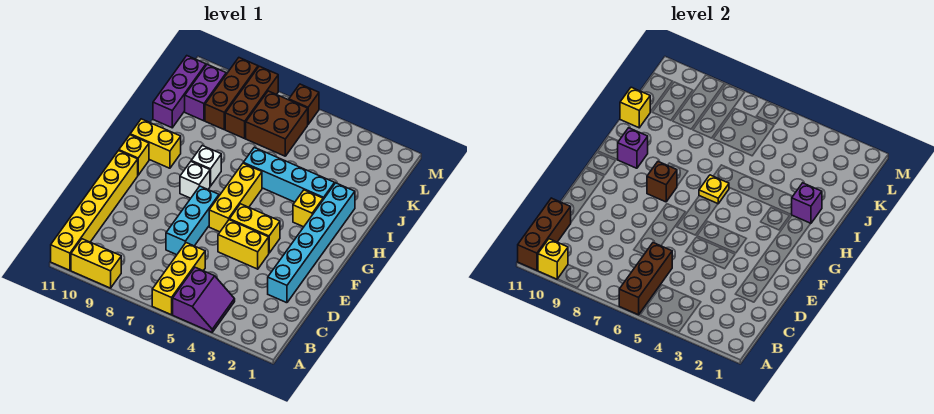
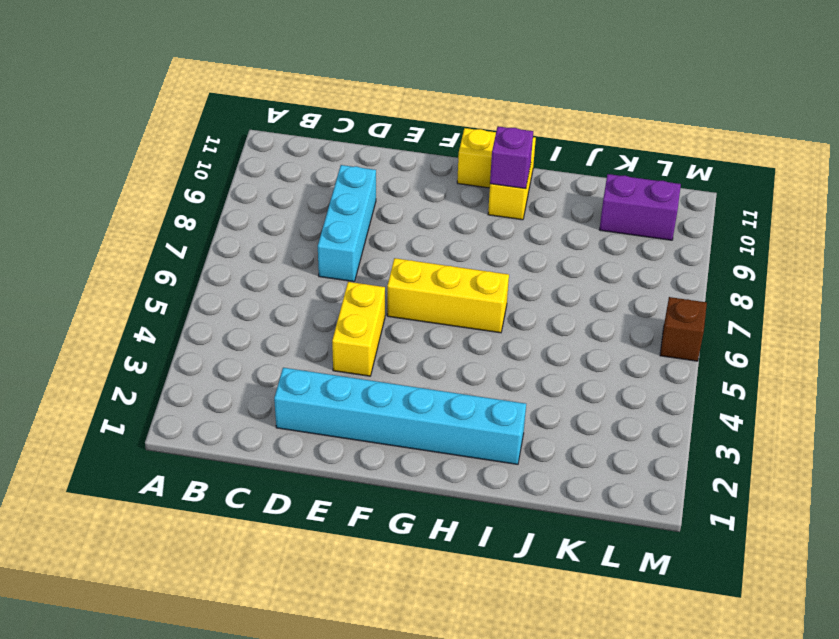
cyan 1x3 brick [318,165,376,282] -> cyan 1x3 brick turned to [166,186,219,255]
none -> purple 2x2 slope [173,267,235,332]
none -> yellow 1x3 brick [152,243,205,315]
none -> yellow 1x2 brick [71,239,121,288]

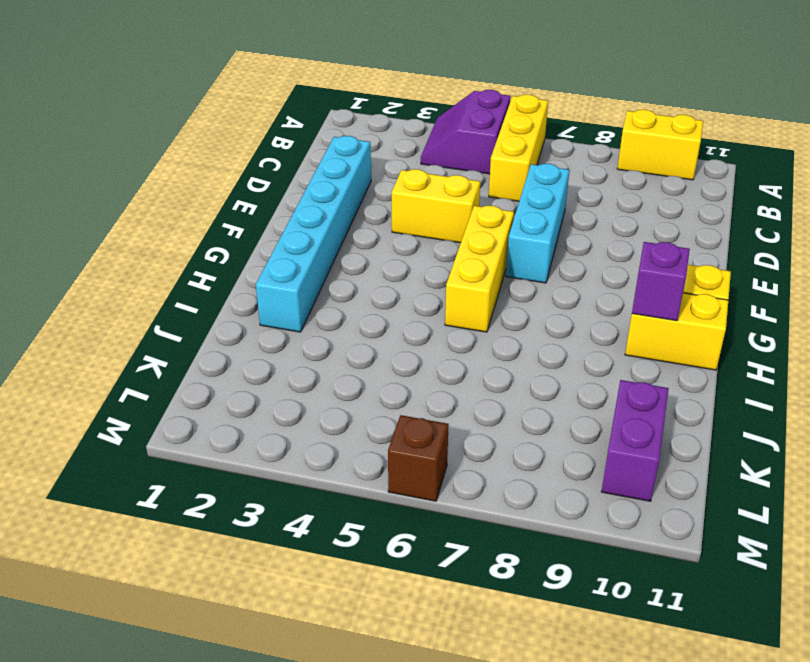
none -> yellow 1x6 brick [51,151,138,270]
none -> yellow 1x2 brick [230,204,280,253]
none -> white 1x1 brick [180,162,210,198]

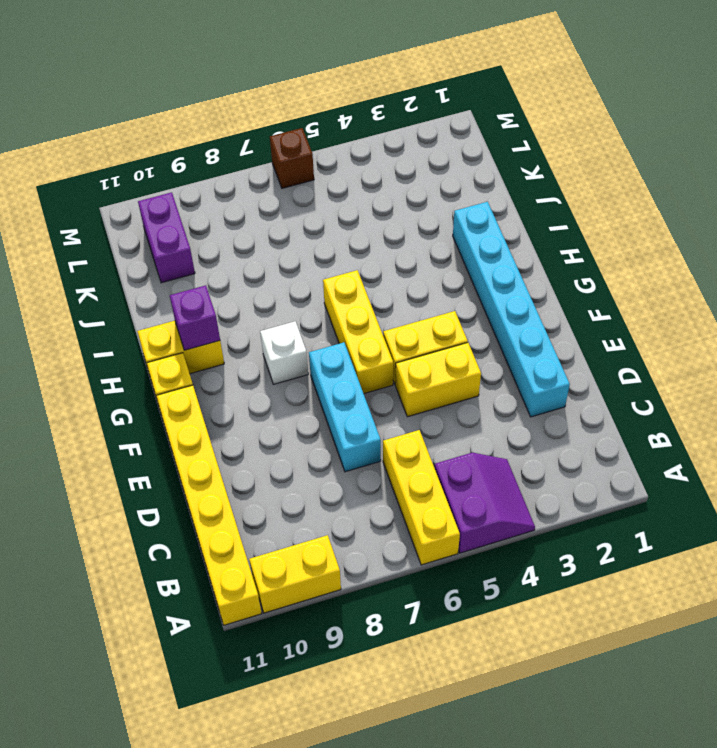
none -> yellow 1x1 brick [293,190,323,227]
none -> white 1x1 brick [191,146,221,186]
none -> cyan 1x4 brick [243,147,335,202]

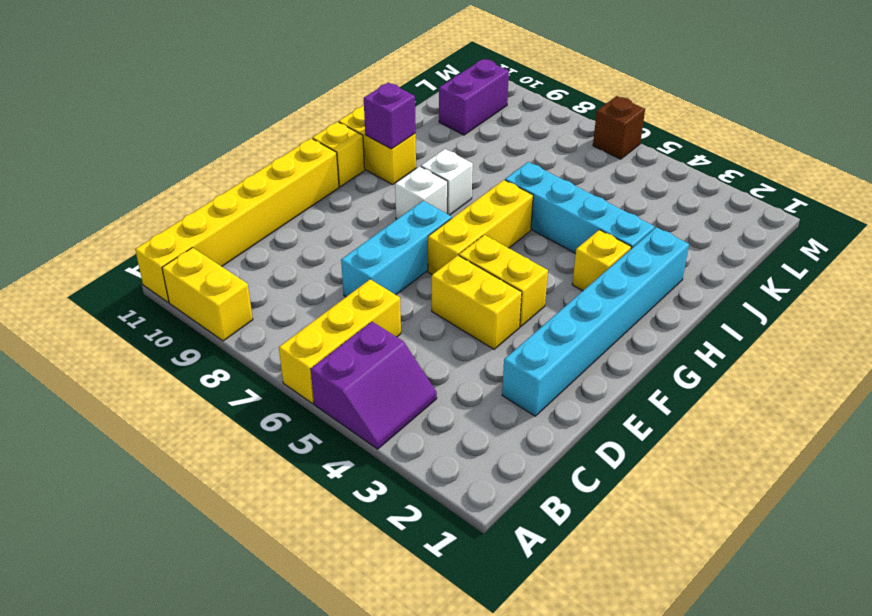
none -> purple 1x3 brick [153,56,206,128]
none -> brown 2x2 brick [246,91,308,156]
none -> brown 1x3 brick [225,66,278,138]

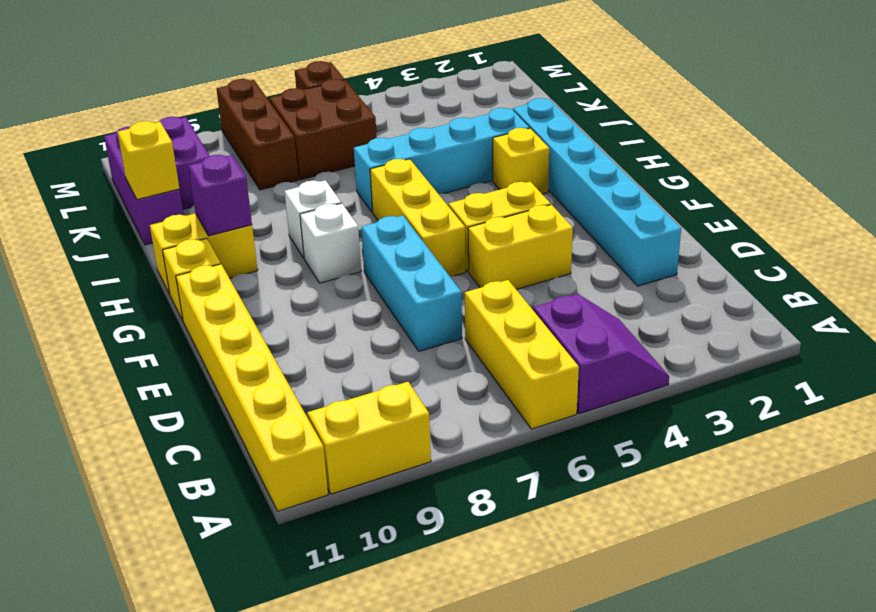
none -> brown 1x3 brick [205,58,258,129]
none -> brown 1x3 brick [619,243,672,315]
none -> yellow 1x1 brick [538,239,568,279]

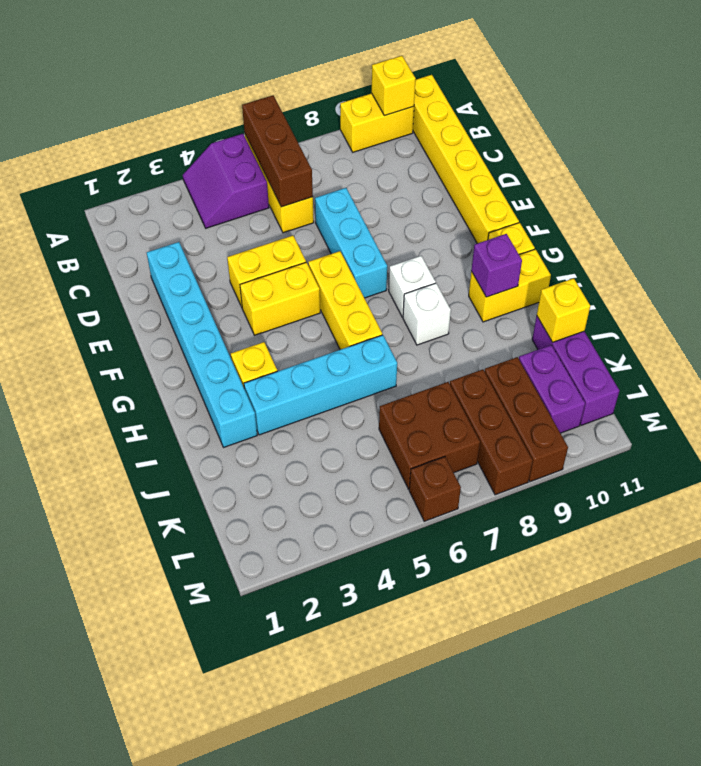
none -> brown 1x3 brick [518,198,571,270]
none -> brown 1x1 brick [647,162,677,202]
none -> yellow 1x1 plate [699,175,729,204]

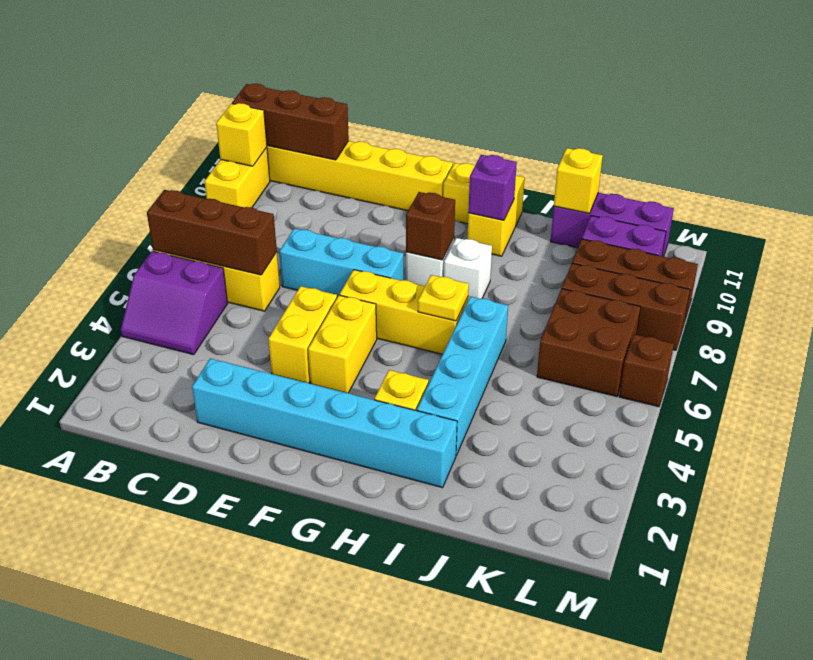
none -> purple 1x1 brick [792,183,822,223]

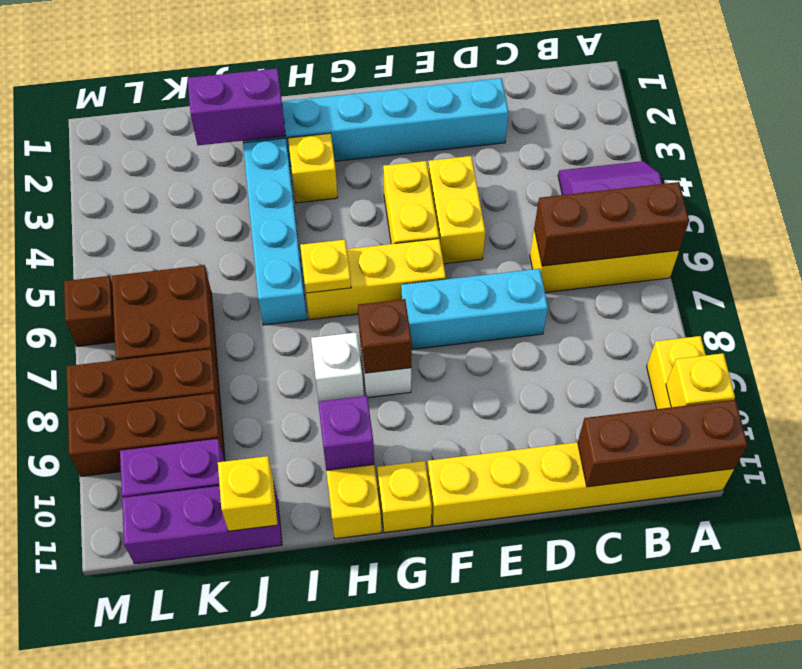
purple 1x2 brick [188,68,286,145] -> purple 1x1 brick [792,183,822,223]

